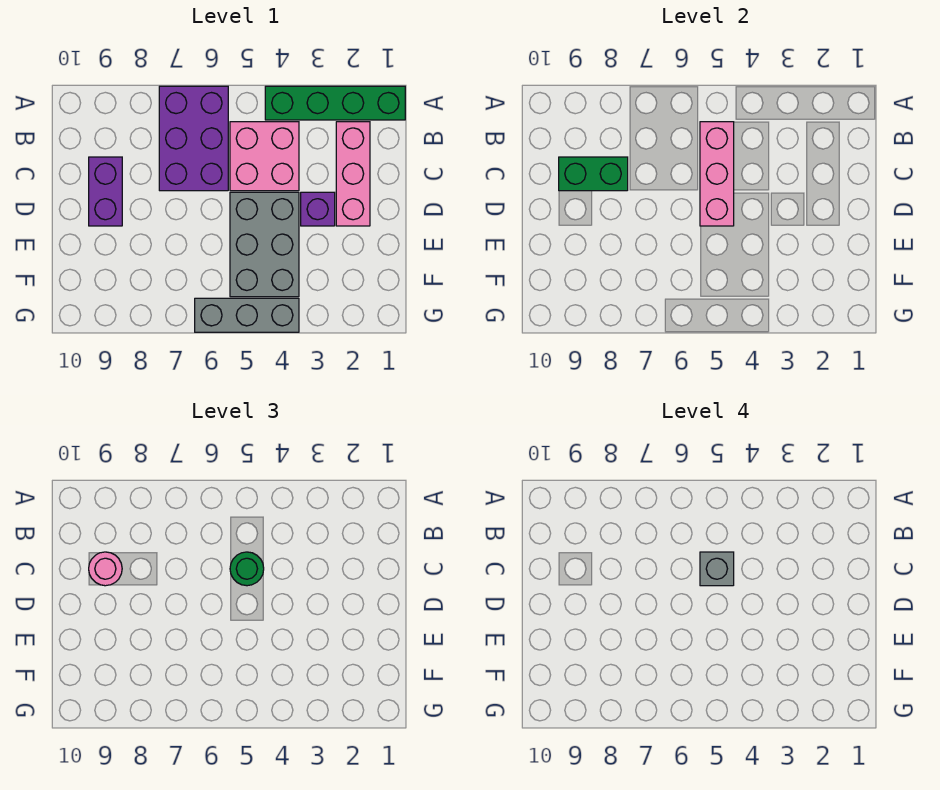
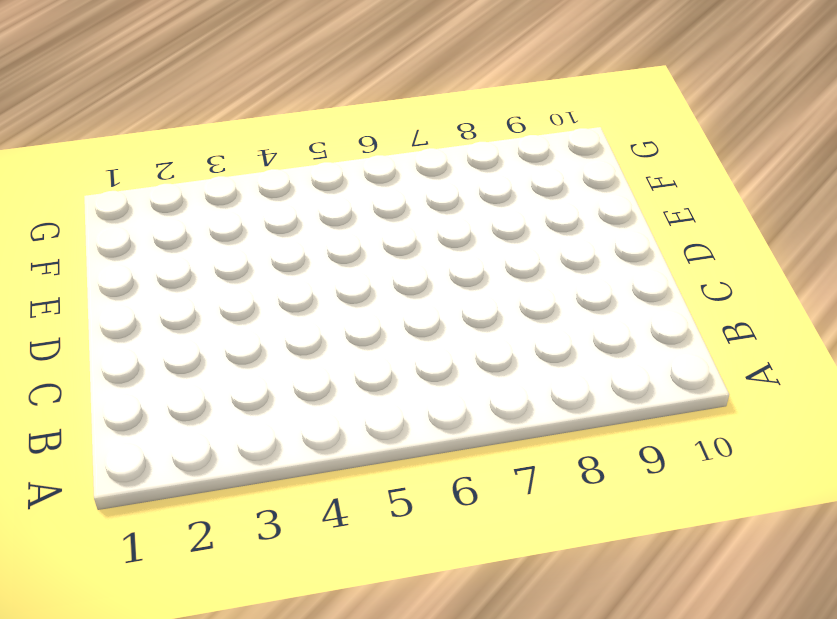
none -> green 1x4 brick [265,86,405,120]
none -> purple 2x3 brick [159,86,228,191]
none -> pink 1x3 brick [336,122,370,226]

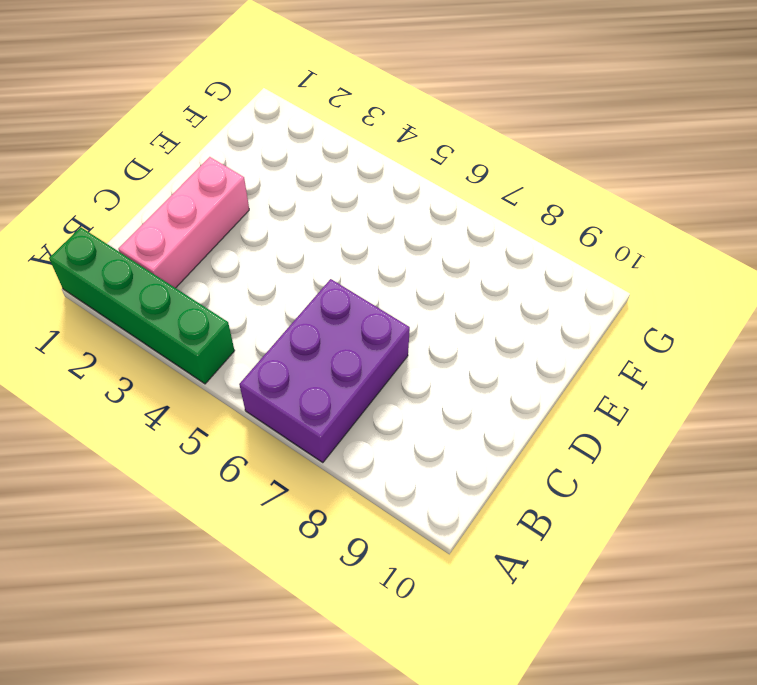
none -> pink 2x2 brick [230,122,299,191]
none -> purple 1x2 brick [89,157,122,226]
none -> purple 1x1 brick [301,192,335,226]

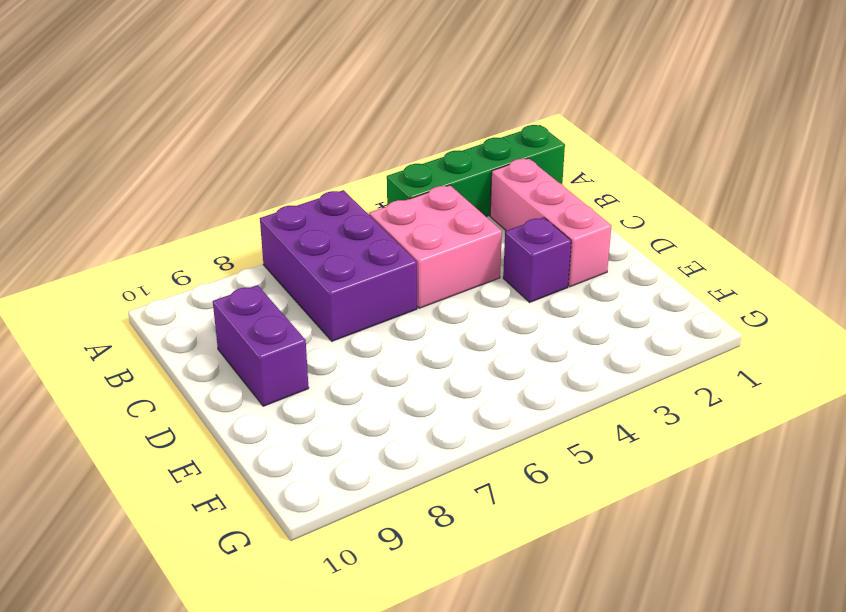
none -> grey 2x3 brick [230,192,299,297]
none -> grey 1x3 brick [195,298,299,332]
none -> pink 1x3 brick [700,122,734,226]

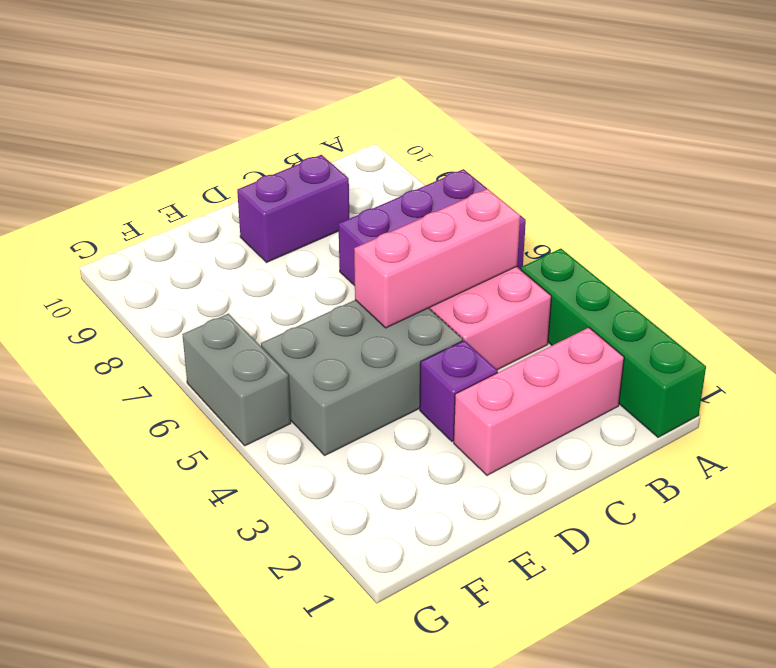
grey 1x2 brick [182,314,291,446] -> grey 1x3 brick [195,298,299,332]
none -> green 1x2 brick [559,157,628,191]
none -> green 1x1 round brick [230,552,264,586]
none -> pink 1x1 round brick [89,552,122,586]

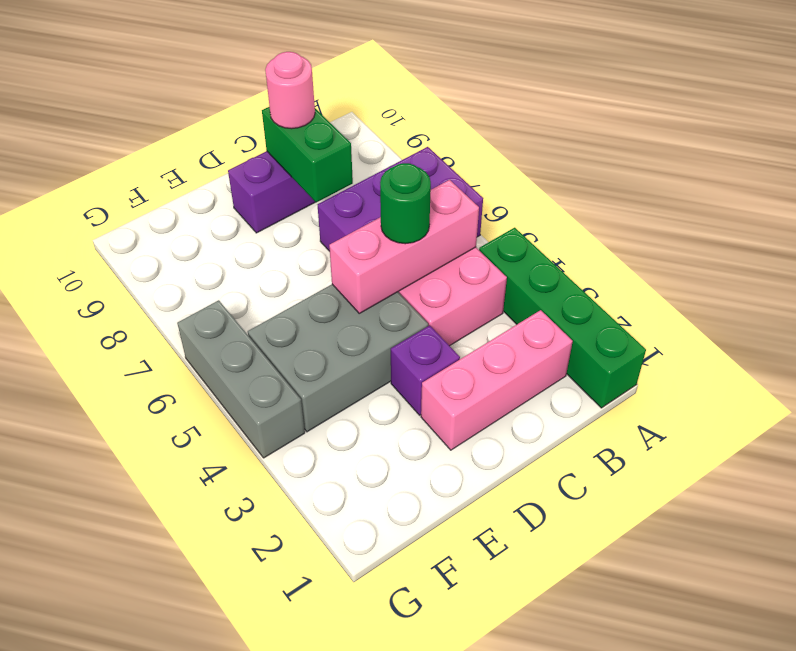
none -> grey 1x1 brick [700,552,734,586]

